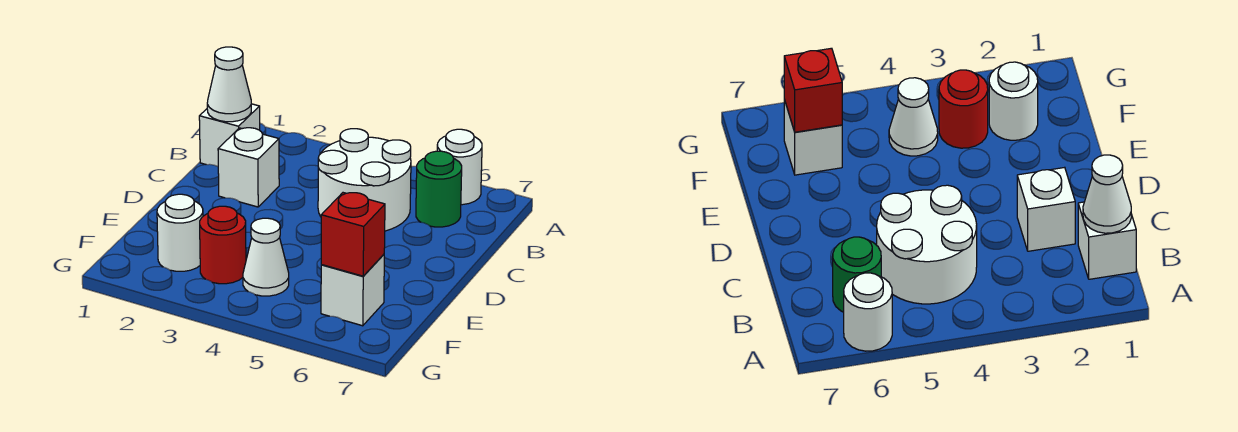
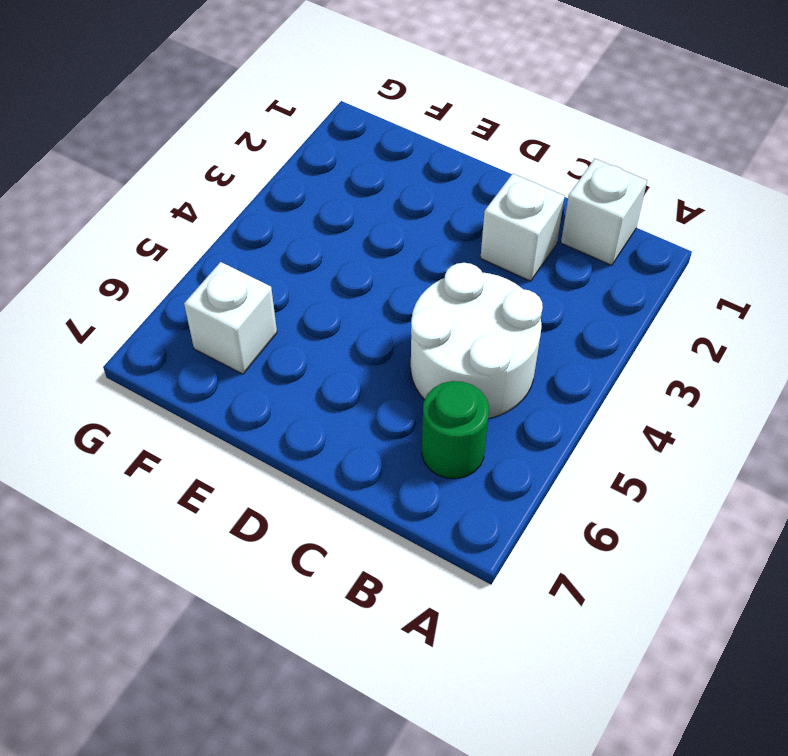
none -> white 1x1 round brick [437,129,482,205]
none -> white 1x1 round brick [157,194,203,271]

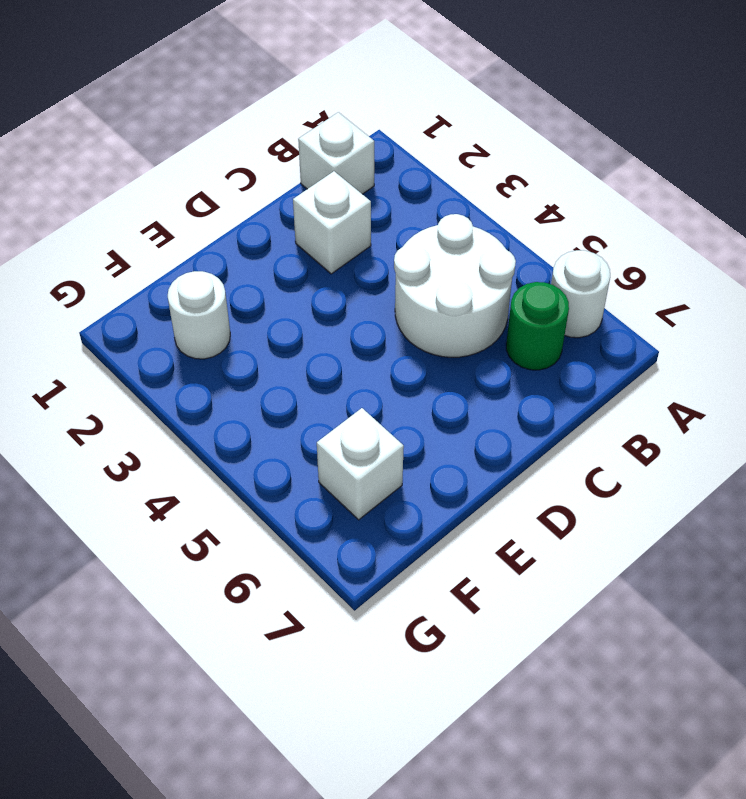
none -> red 1x1 round brick [200,206,246,284]
none -> white 1x1 cone [243,218,289,296]

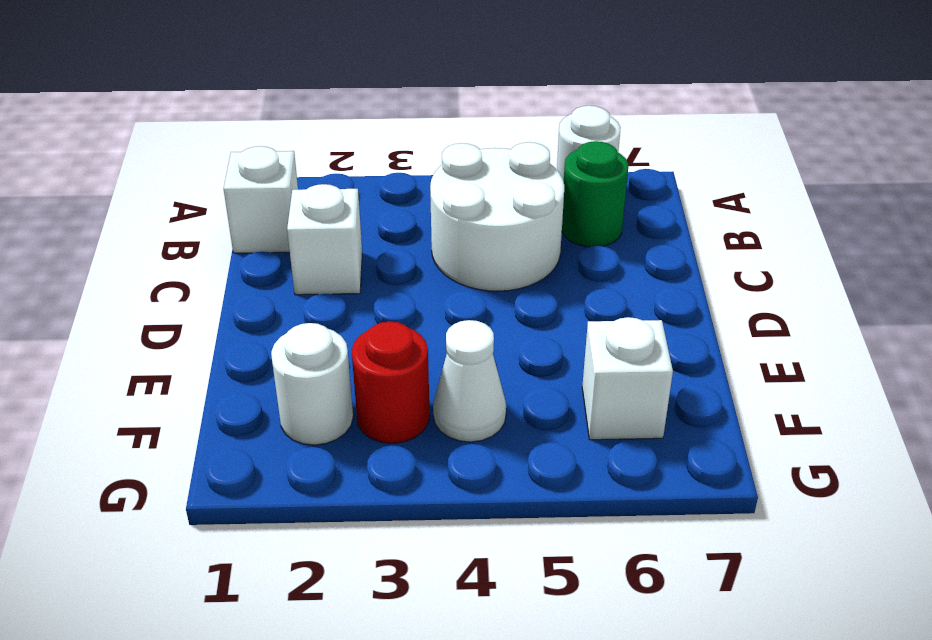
none -> white 1x1 cone [207,47,251,122]
none -> red 1x1 brick [321,193,385,276]

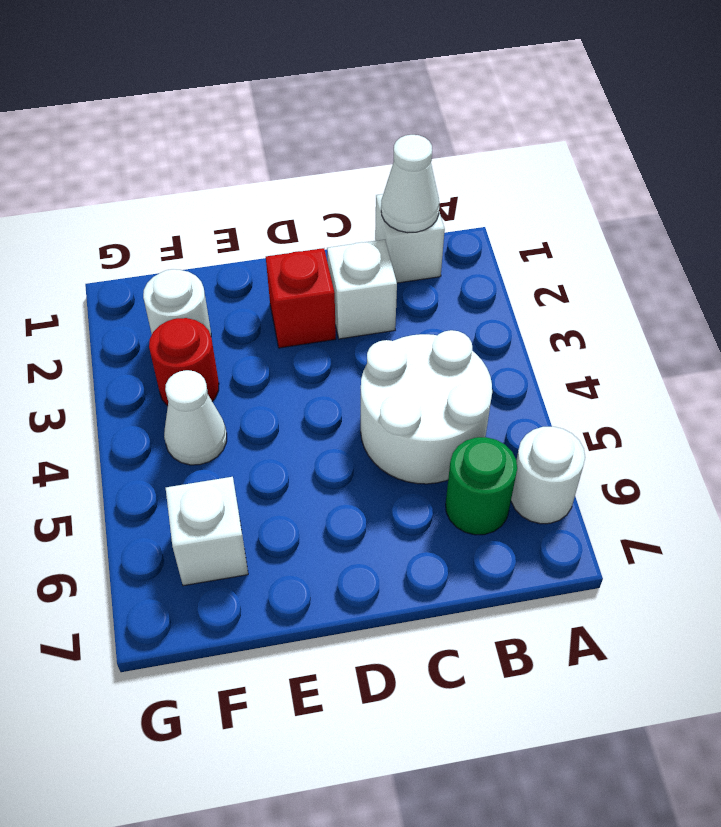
red 1x1 brick [266,248,336,348] -> red 1x1 brick moved to [321,193,385,276]

